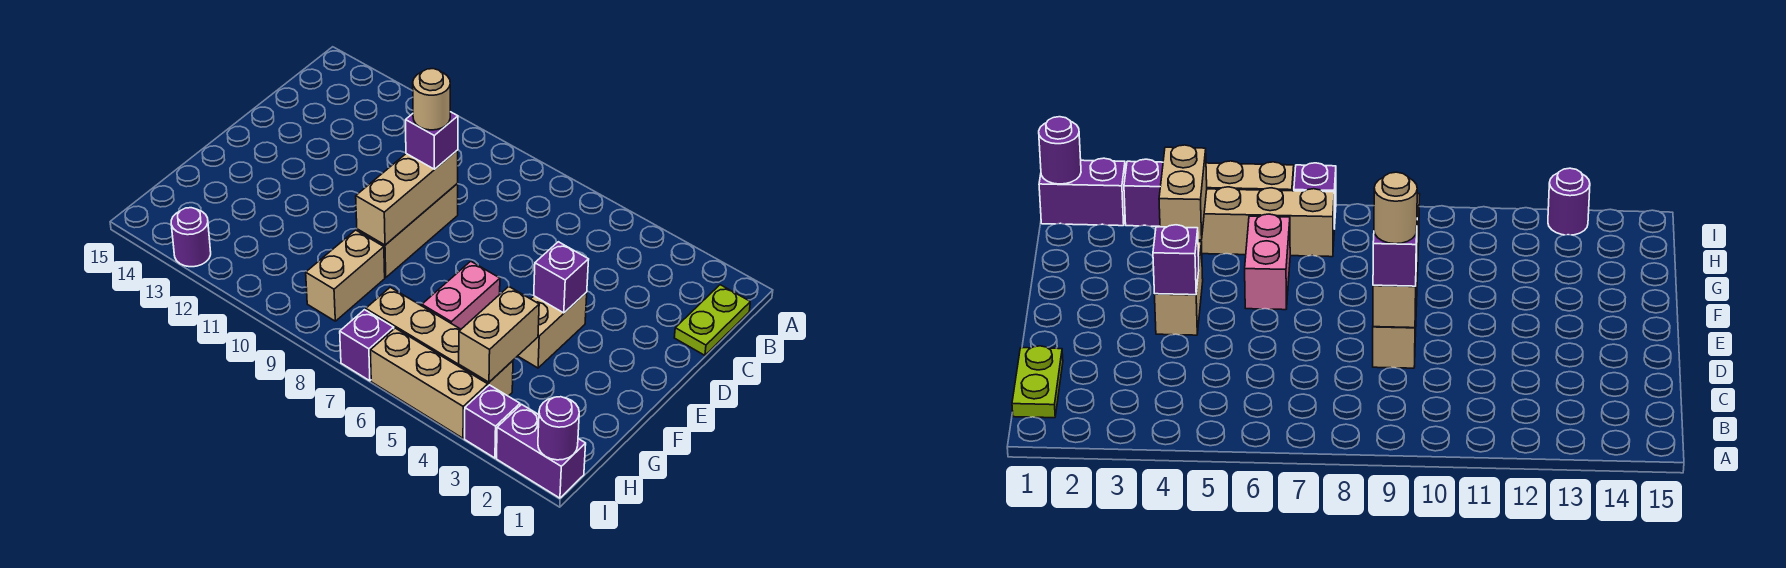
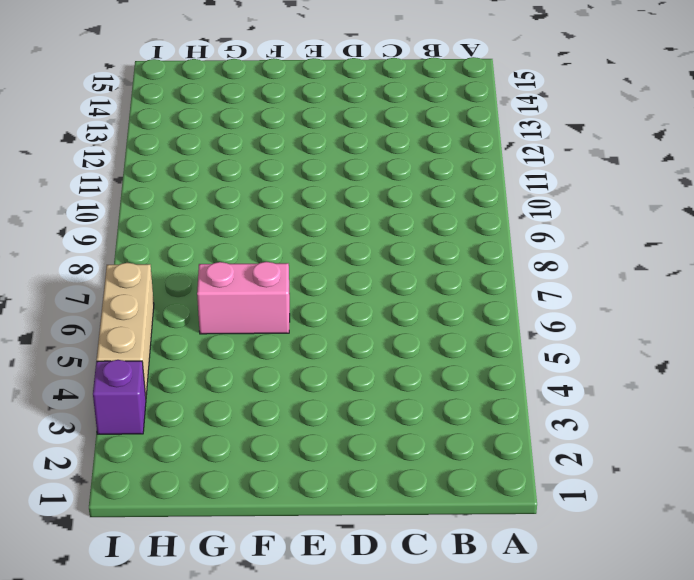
none -> lime 1x2 plate [674,285,750,355]
none -> tan 1x3 brick [357,183,458,277]
none -> tan 1x2 brick [518,292,587,368]

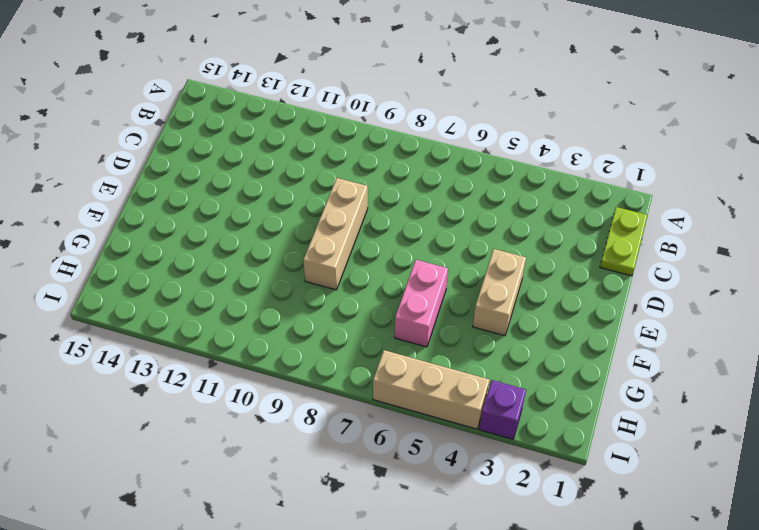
none -> tan 1x2 brick [306,230,385,321]
none -> tan 1x4 brick [366,287,513,396]
none -> purple 1x2 brick [497,404,586,498]

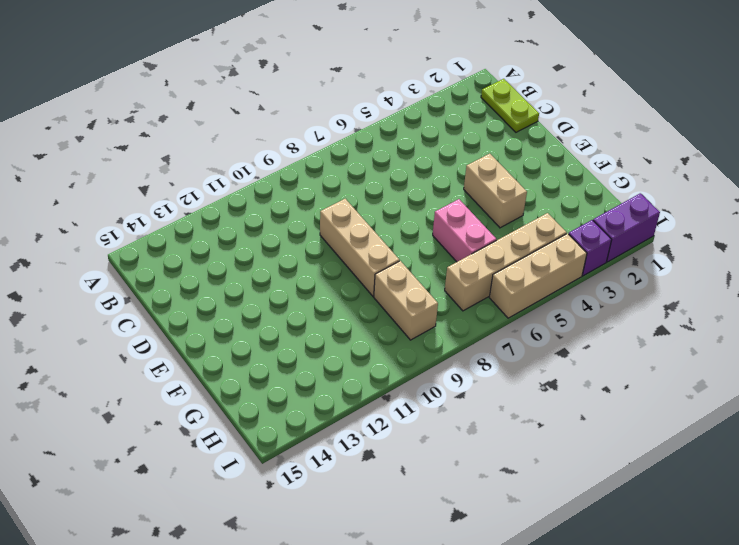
none -> purple 1x1 brick [340,310,394,381]
none -> purple 1x1 round brick [171,208,211,267]
none -> tan 1x3 brick [356,150,458,245]

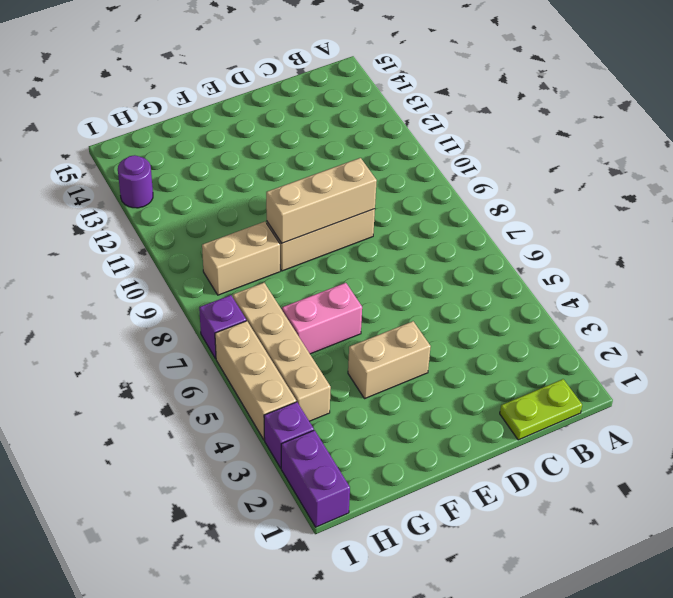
none -> purple 1x1 brick [534,242,589,313]
none -> tan 1x2 brick [459,287,539,382]
none -> purple 1x1 round brick [538,397,579,460]

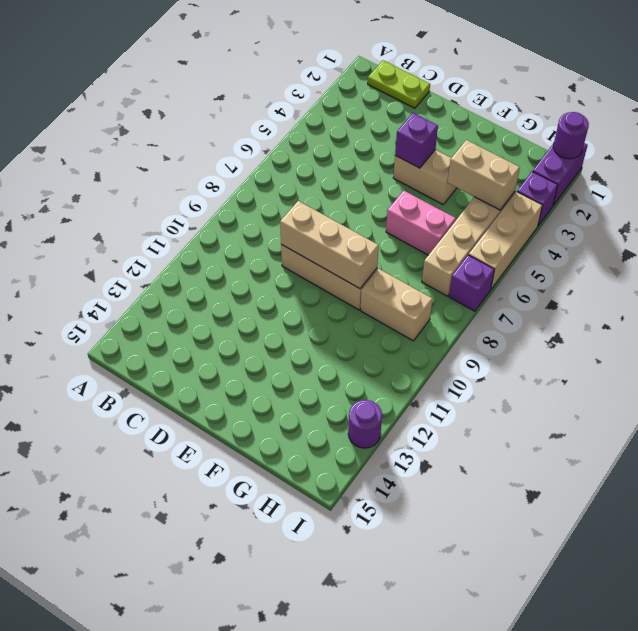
none -> purple 1x1 brick [406,112,458,169]
none -> tan 1x1 round brick [413,69,450,130]

